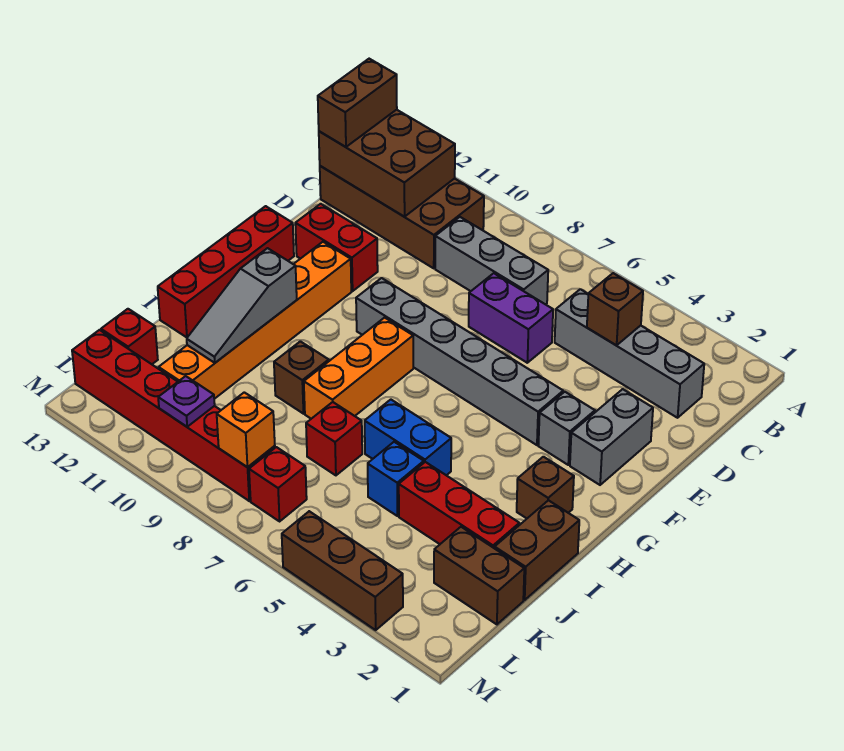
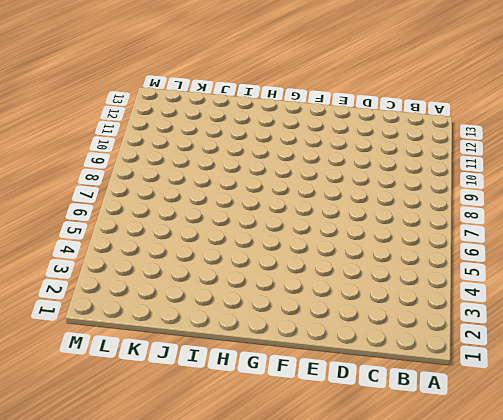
none -> brown 2x4 brick [320,166,484,268]
none -> grey 1x4 brick [555,289,704,418]
none -> grey 1x3 brick [435,217,548,305]

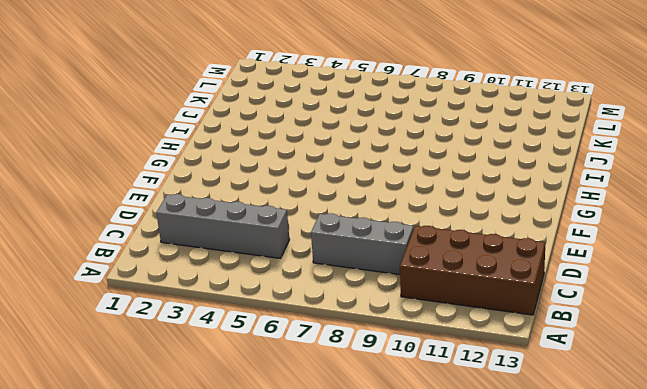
none -> purple 1x2 brick [469,273,553,363]
none -> grey 1x2 brick [570,389,653,485]
none -> red 1x2 brick [295,204,378,291]

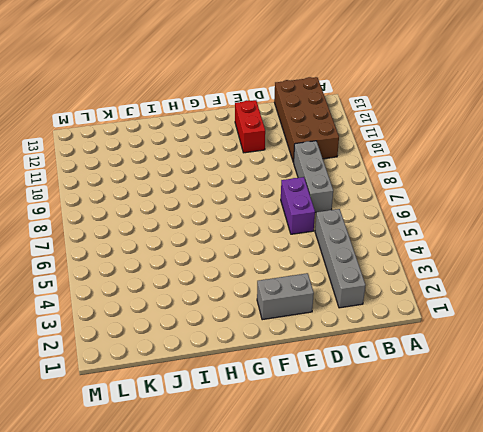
none -> grey 1x1 brick [538,392,595,465]
none -> grey 1x6 brick [356,278,563,445]
none -> orange 1x6 brick [159,242,351,399]

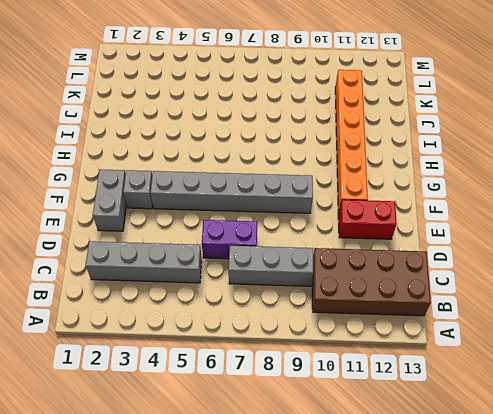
none -> red 1x4 brick [158,206,294,337]
none -> orange 1x3 brick [304,318,413,419]
none -> brown 1x1 brick [517,457,574,518]

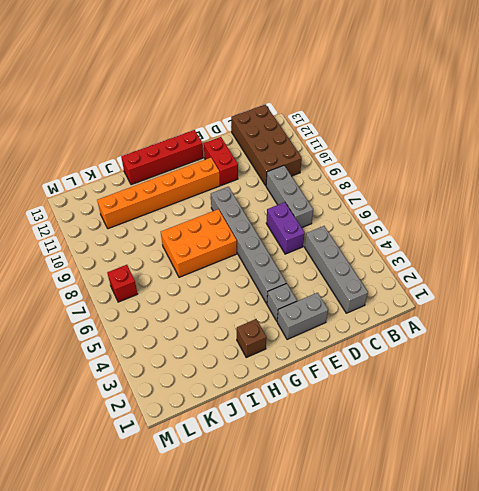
orange 2x3 brick [161,209,237,277] -> orange 1x3 brick [304,318,413,419]
none -> brown 1x2 brick [495,500,579,600]
none -> blue 1x2 brick [365,400,451,475]
none -> brown 1x1 brick [274,341,329,414]

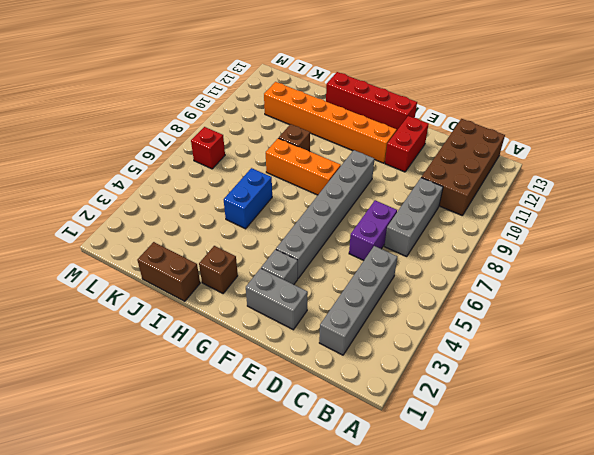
none -> red 1x3 brick [399,462,519,548]
none -> blue 1x1 brick [368,442,424,516]
none -> red 1x1 brick [306,402,362,475]

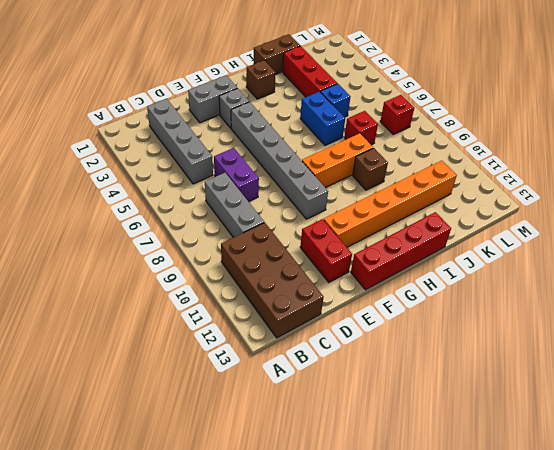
none -> brown 1x2 brick [434,527,524,624]
none -> red 1x1 brick [101,309,158,364]
none -> red 1x6 brick [72,330,275,501]

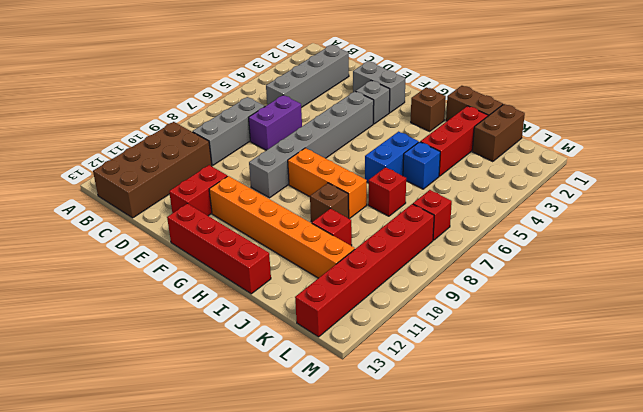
red 1x1 brick [312,208,352,246] -> red 1x1 brick moved to [101,309,158,364]
none -> brown 1x3 brick [282,511,403,630]
none -> brown 2x3 brick [319,110,455,217]
none -> brown 1x1 brick [587,273,643,345]

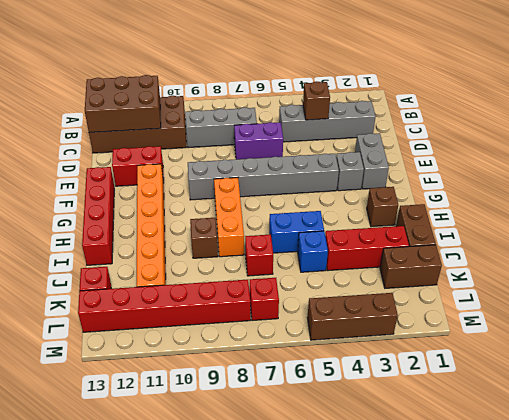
none -> grey 1x3 slope [187,248,297,363]
none -> orange 1x1 brick [217,392,275,467]
none -> purple 1x1 plate [158,376,215,427]

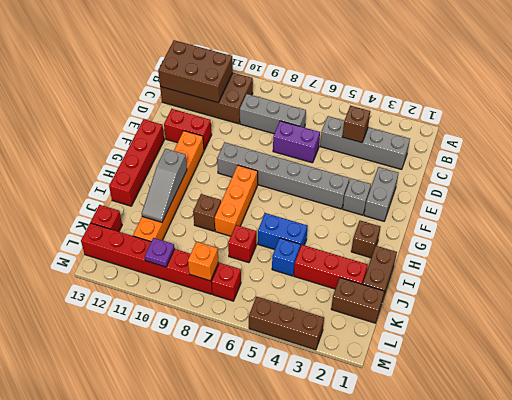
none -> brown 1x2 brick [318,59,397,147]

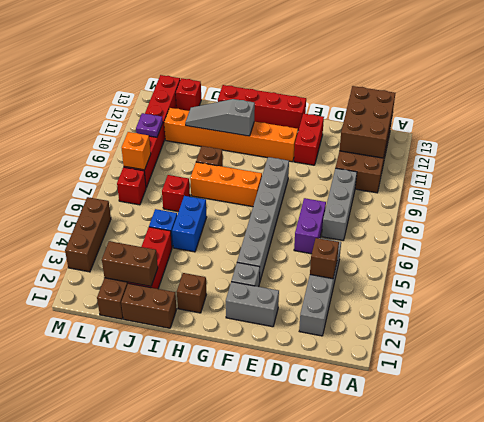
brown 1x2 brick [102,241,158,286] -> brown 1x2 brick moved to [318,59,397,147]

